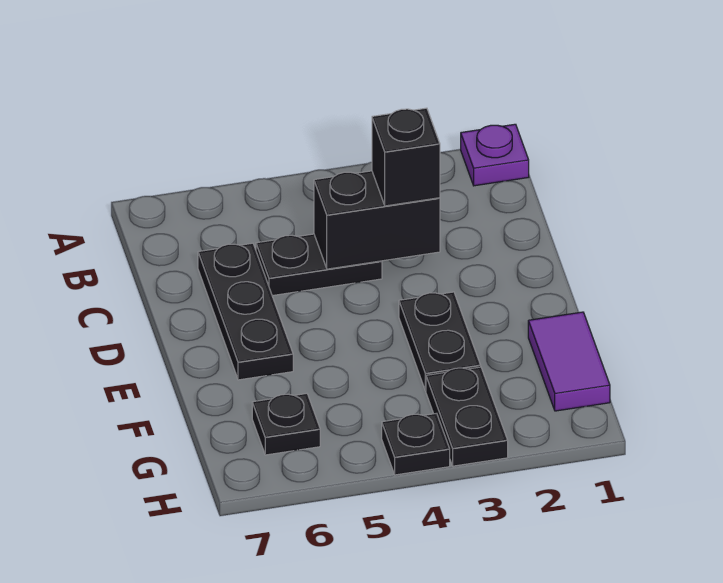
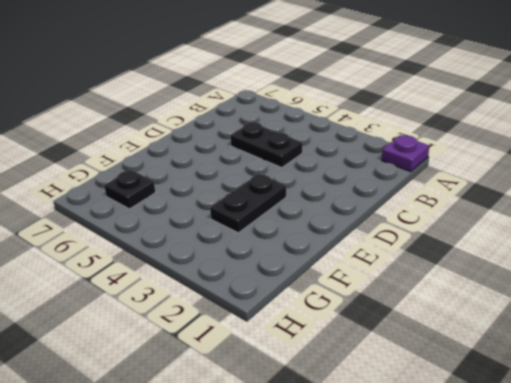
none -> black 1x3 plate [198,243,293,380]
none -> purple 1x2 tile [528,312,610,411]

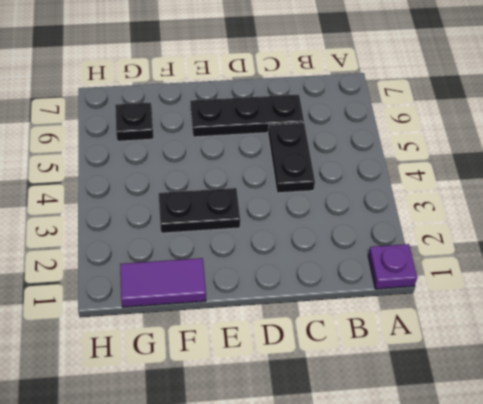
none -> black 1x2 plate [426,367,508,466]
none -> black 1x1 plate [382,413,450,475]

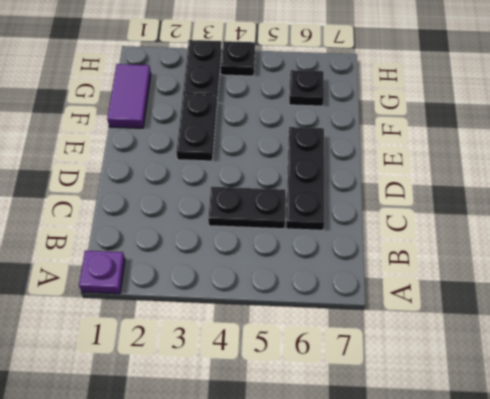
none -> black 1x2 brick [314,171,440,269]
none -> black 1x1 brick [372,108,440,206]

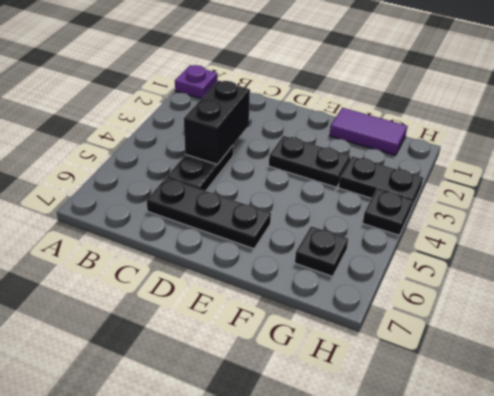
none -> black 1x1 brick [372,108,440,206]

